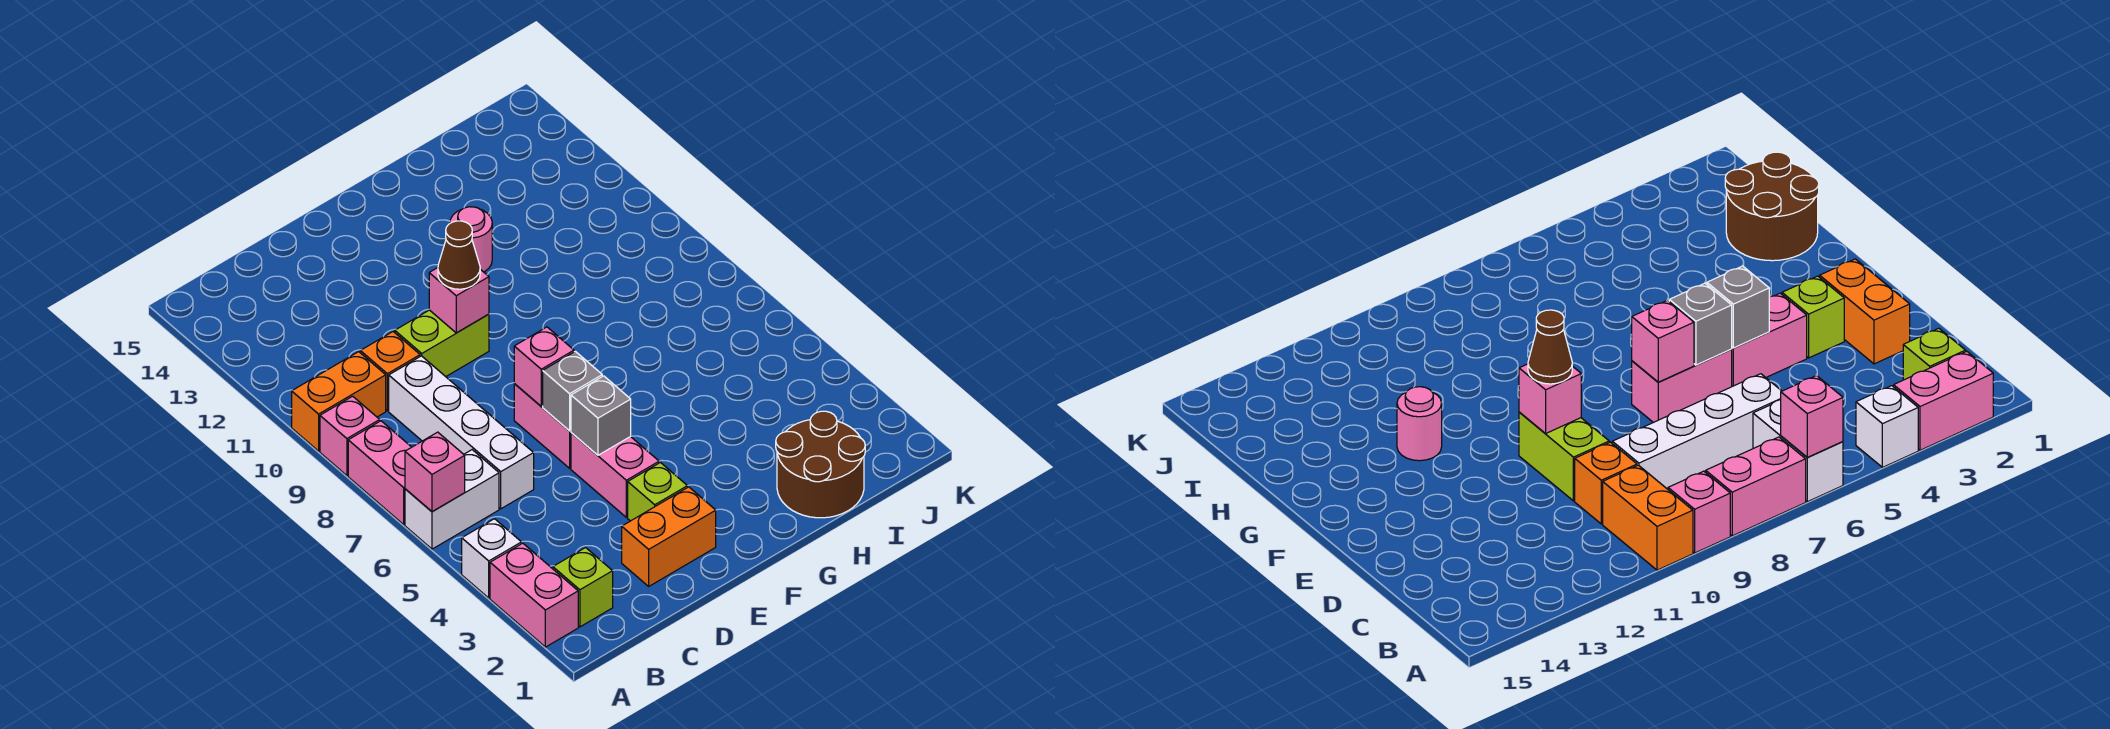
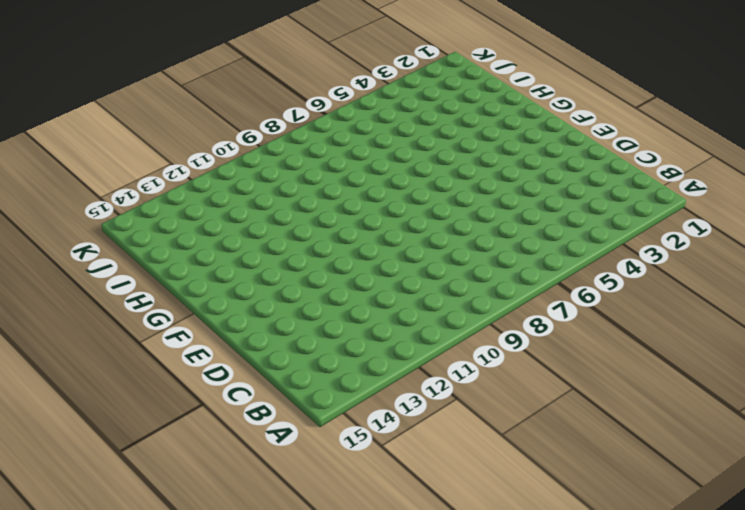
none -> pink 1x2 brick [490,543,578,647]
none -> white 1x1 brick [462,519,521,598]
none -> white 1x2 brick [405,450,499,549]

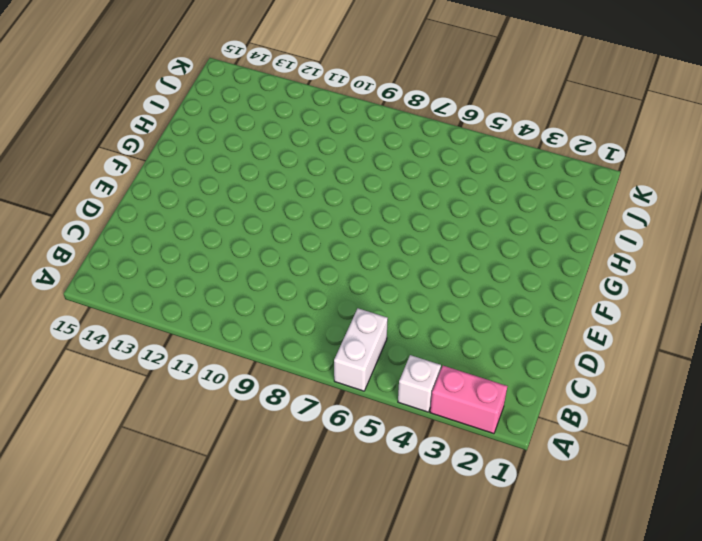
none -> pink 1x2 brick [348,421,411,524]
none -> pink 1x1 brick [320,396,380,476]
none -> orange 1x2 brick [292,352,386,451]

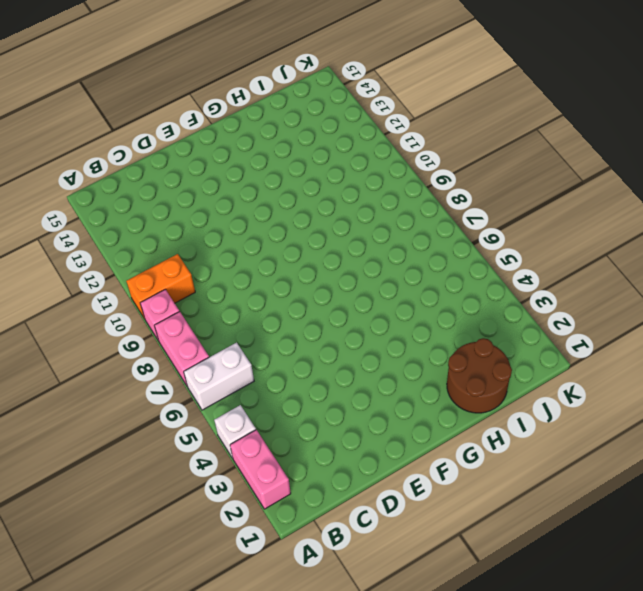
none -> lime 1x1 brick [553,548,613,627]
none -> white 1x4 brick [389,356,534,509]
none -> orange 1x1 brick [360,332,420,411]

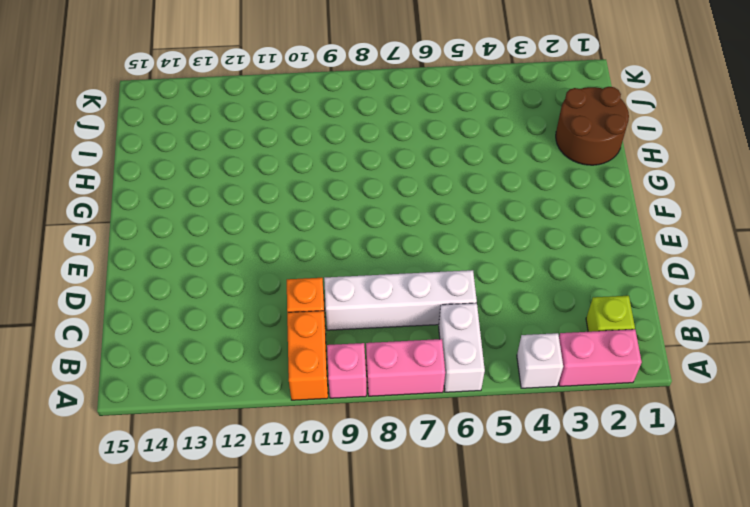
none -> orange 1x2 brick [622,487,716,586]
none -> lime 1x2 brick [395,310,489,377]
none -> lime 1x1 brick [628,463,687,521]

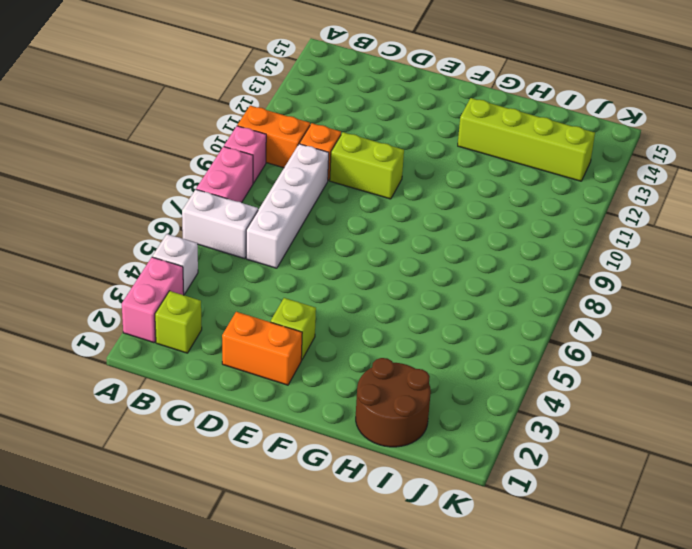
lime 1x4 brick [458,98,595,181] -> none
none -> pink 1x2 brick [571,433,659,517]
none -> pink 1x2 brick [514,384,571,468]
none -> pink 1x1 round brick [450,207,492,272]

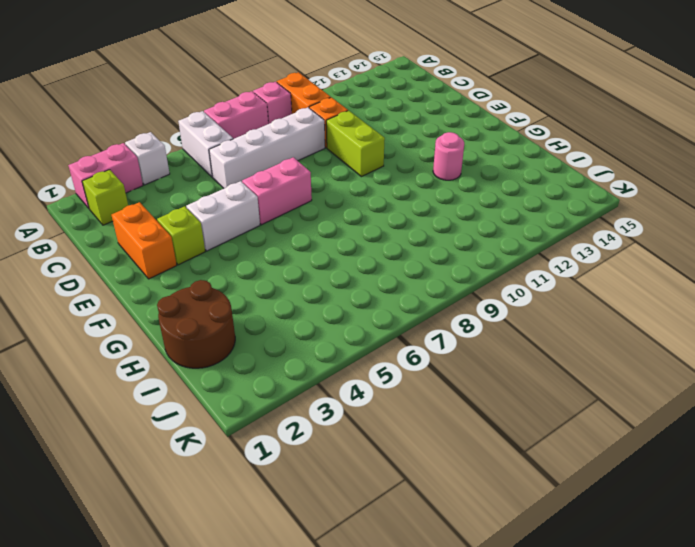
white 1x2 brick [186,181,260,251] -> pink 1x2 brick [571,433,659,517]
none -> pink 1x1 brick [405,432,465,511]
none -> grey 1x1 brick [571,376,631,455]
none -> grey 1x1 brick [543,351,602,431]

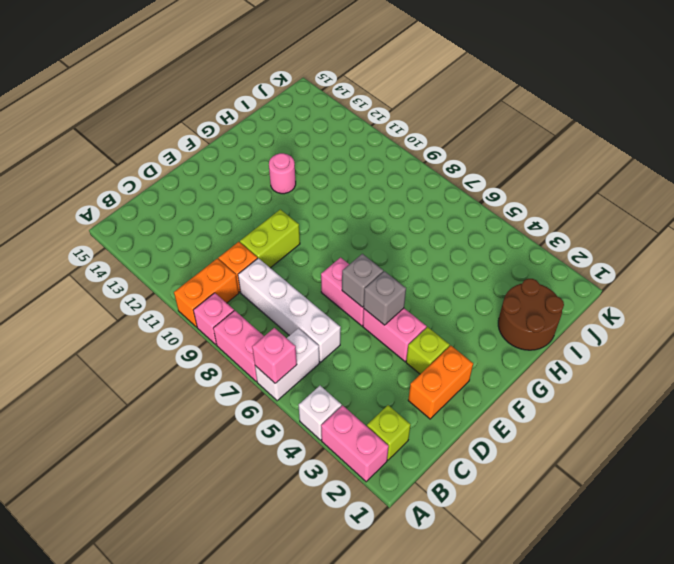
none -> pink 1x1 brick [514,327,574,406]
none -> pink 1x1 brick [429,268,489,333]
none -> brown 1x1 cone [438,221,480,289]

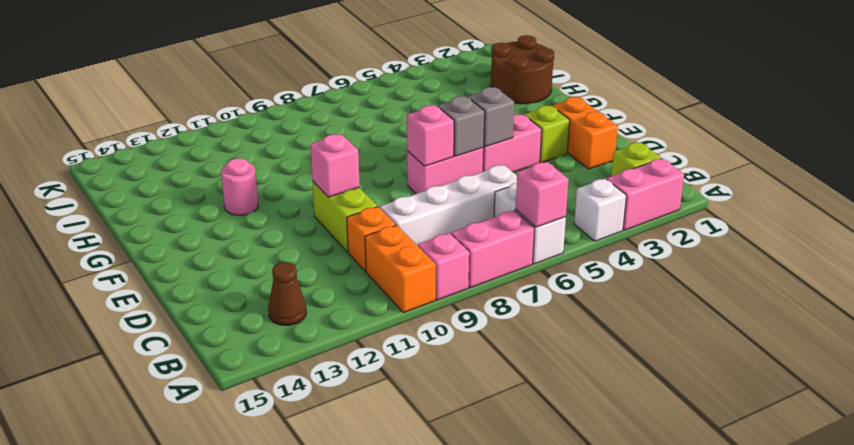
brown 1x1 cone [268,262,306,325] -> brown 1x1 cone moved to [438,221,480,289]

